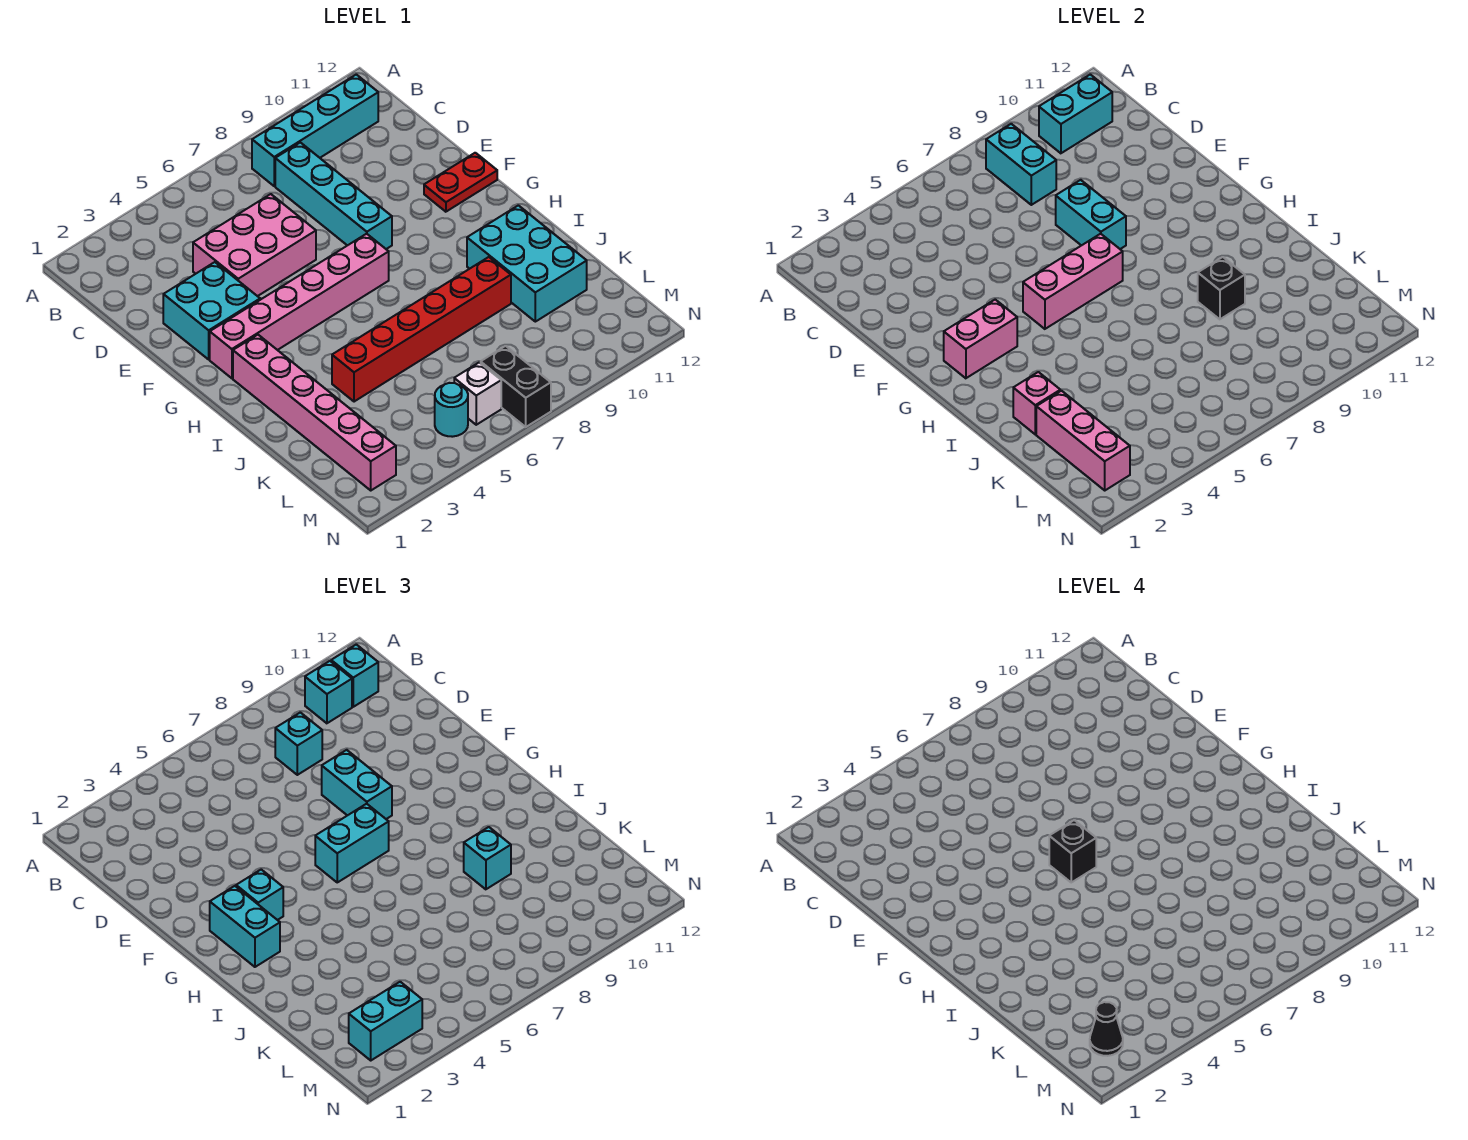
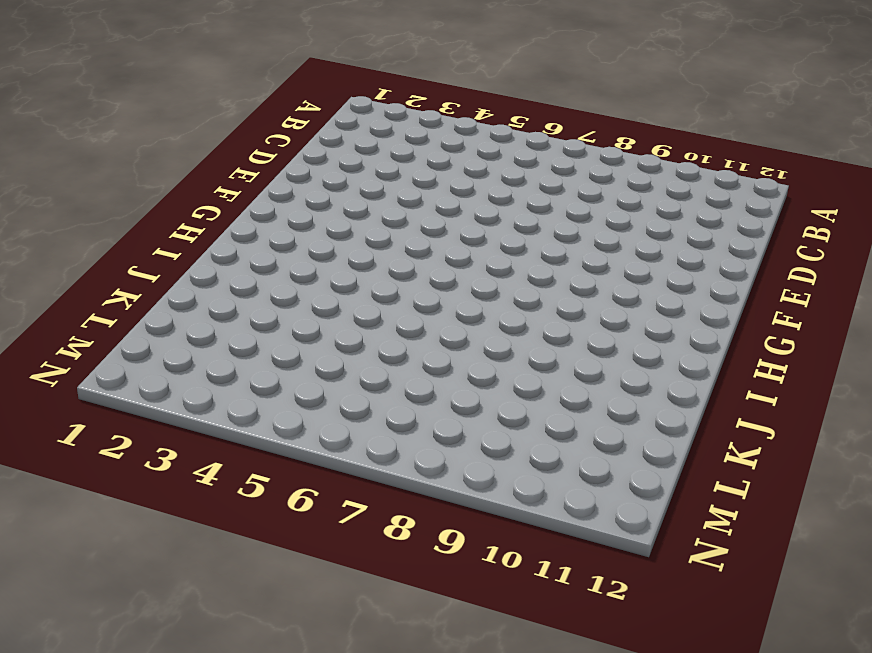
none -> cyan 1x4 brick [252,74,378,186]
none -> cyan 1x4 brick [275,142,392,249]
none -> pink 2x3 brick [193,194,316,296]
none -> cyan 2x2 brick [163,262,260,359]

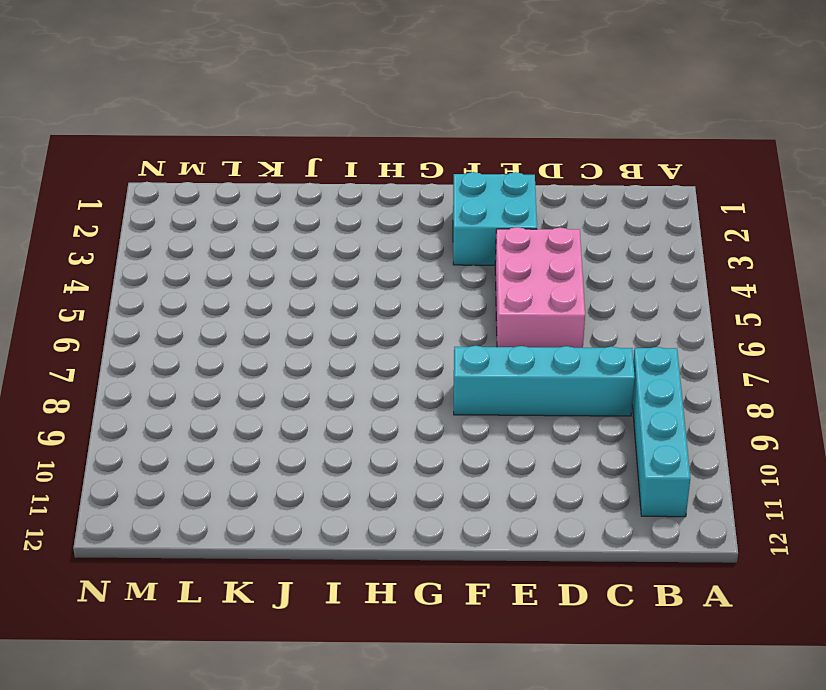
none -> red 1x2 plate [424,153,497,212]
none -> pink 1x6 brick [210,234,389,378]
none -> pink 1x6 brick [233,335,396,490]
none -> cyan 2x3 brick [467,205,587,322]

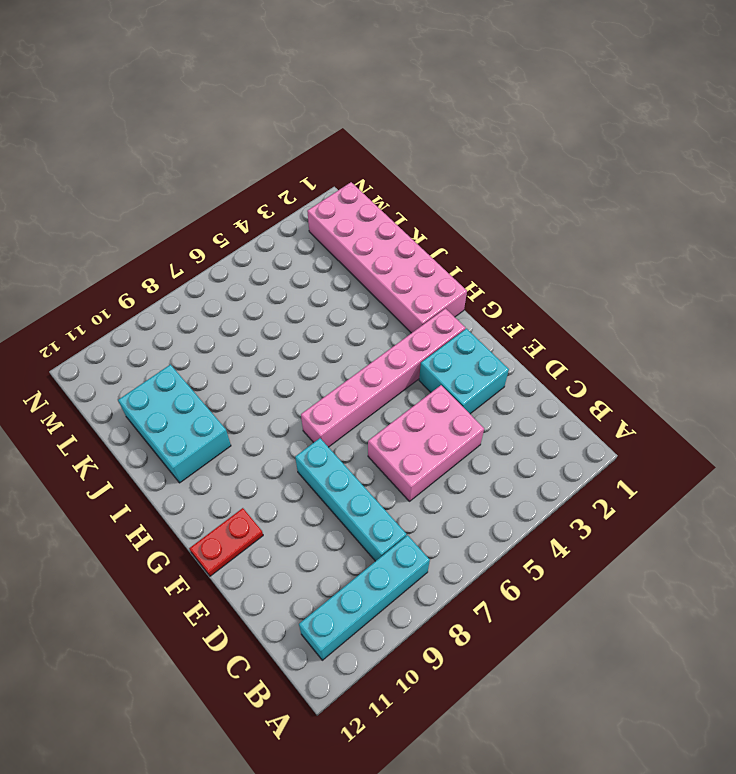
pink 2x6 brick [307,182,467,333] -> pink 1x6 brick [233,335,396,490]
none -> red 1x6 brick [332,257,511,402]
none -> cyan 1x1 round brick [435,383,468,437]
none -> white 1x1 brick [454,362,501,425]
none -> black 1x2 brick [481,346,551,427]

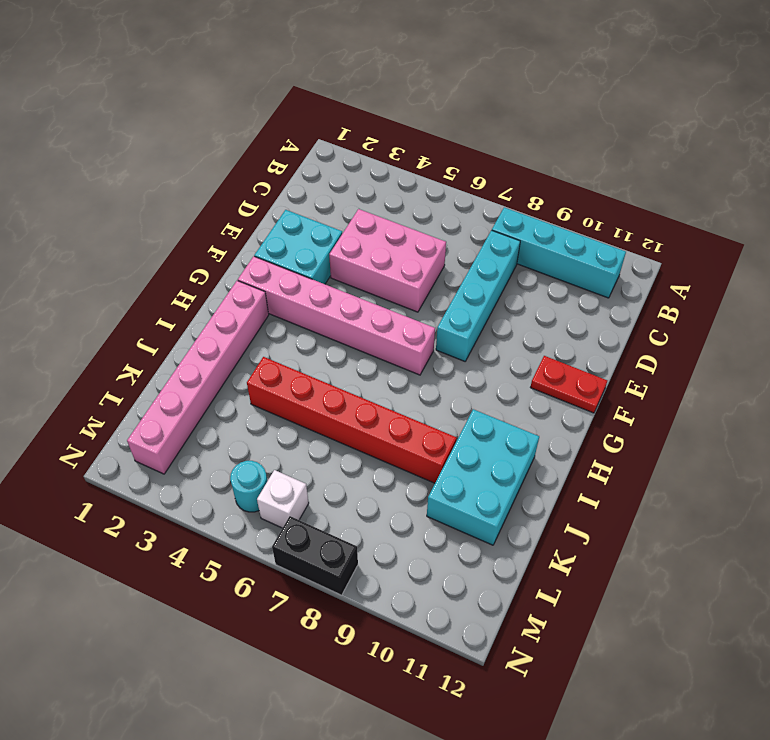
black 1x2 brick [272,516,358,595] -> black 1x2 brick turned to [481,346,551,427]
none -> cyan 1x2 brick [986,124,1056,205]
none -> cyan 1x2 brick [1039,74,1112,153]
none -> cyan 1x2 brick [1056,180,1126,249]
none -> pink 1x2 brick [944,300,1017,378]

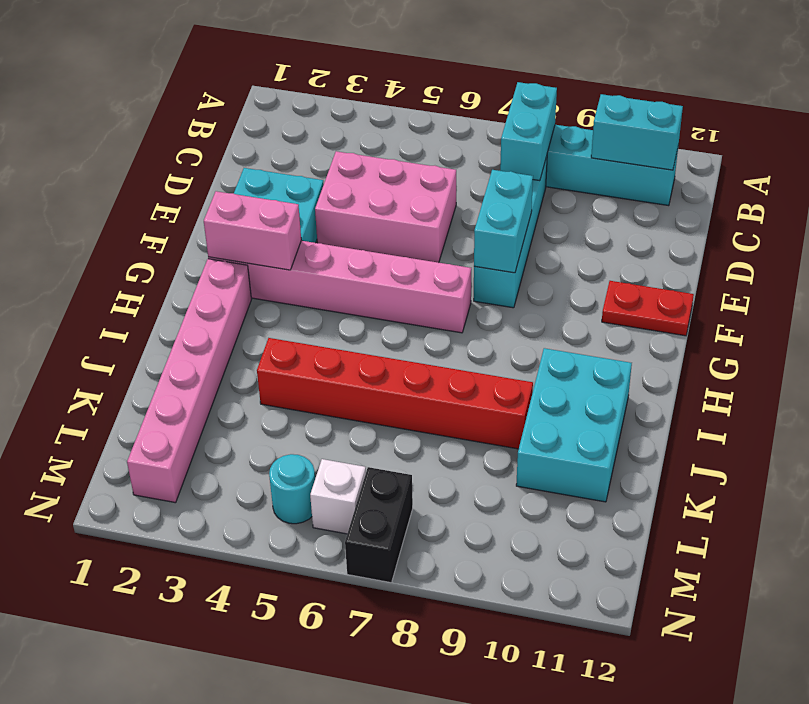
none -> pink 1x3 brick [1023,234,1123,329]
none -> pink 1x1 brick [1013,372,1060,434]
none -> black 1x1 brick [1198,257,1245,319]
none -> pink 1x3 brick [1036,391,1130,490]

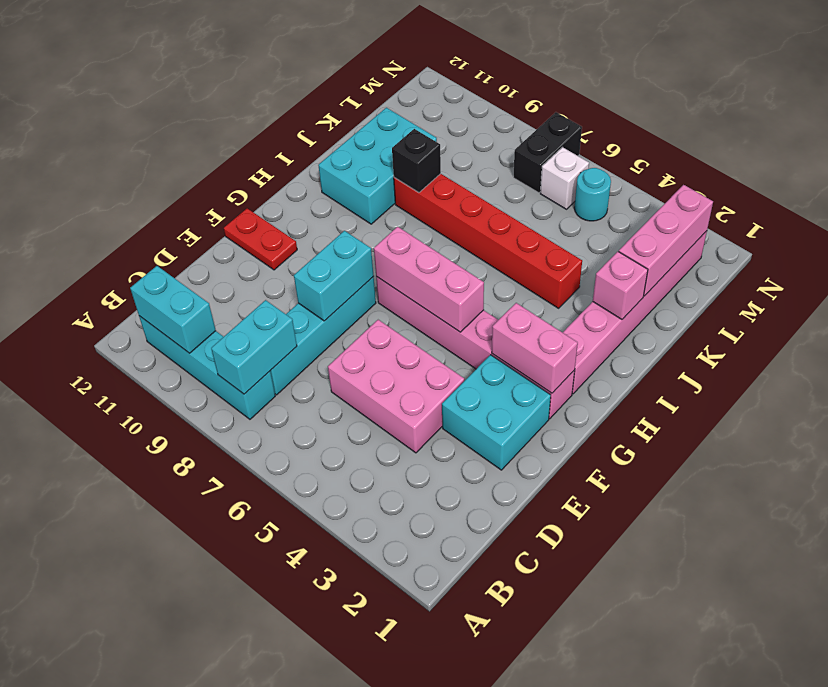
none -> cyan 1x1 brick [305,661,352,723]
none -> cyan 1x1 brick [331,644,378,707]
none -> cyan 1x1 brick [275,712,322,775]
none -> cyan 1x2 brick [322,750,392,819]

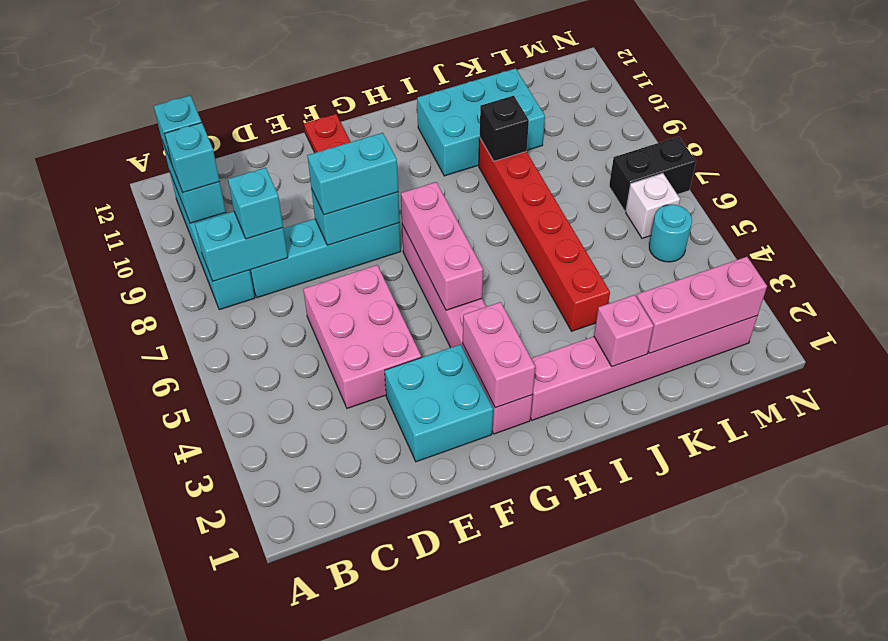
none -> cyan 1x2 brick [210,886,280,967]
none -> cyan 1x1 brick [236,870,283,920]
none -> cyan 1x2 brick [315,804,389,882]
none -> cyan 1x1 brick [464,827,511,889]

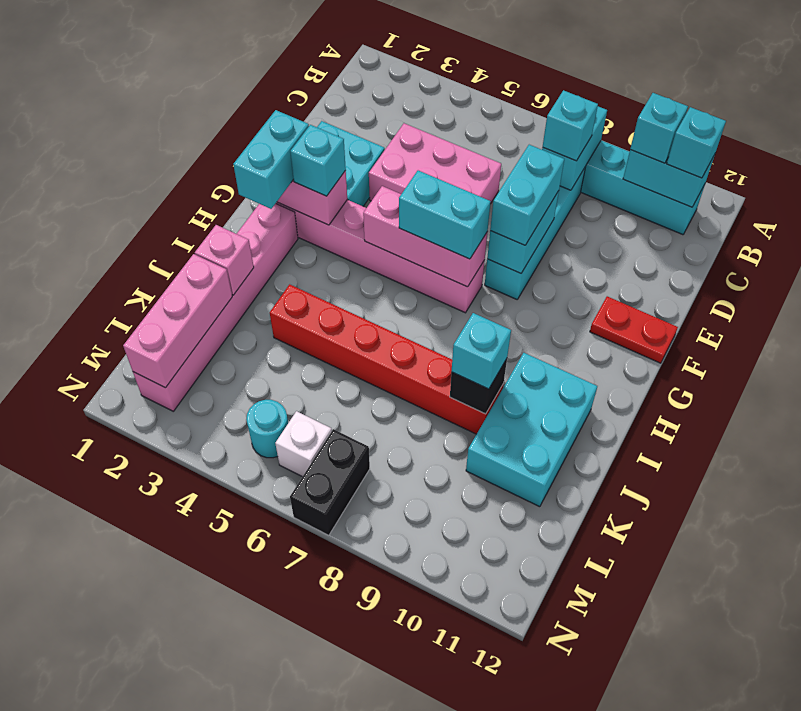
none -> cyan 1x2 brick [349,982,422,1060]
none -> black 1x1 brick [1049,820,1096,882]
none -> black 1x1 cone [1090,1002,1123,1056]

